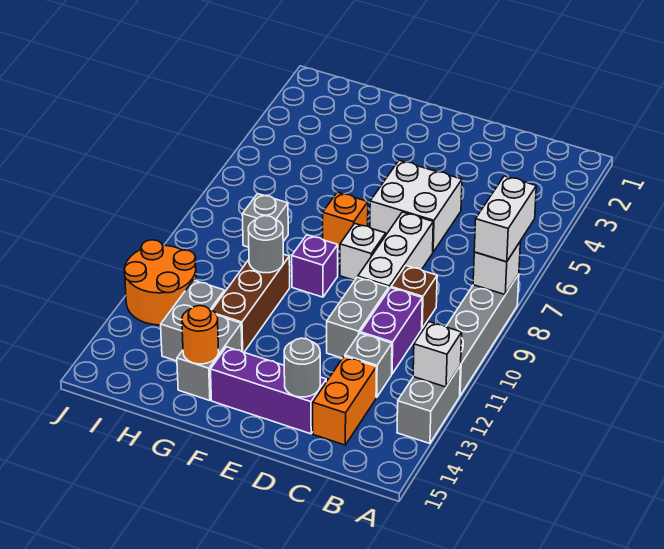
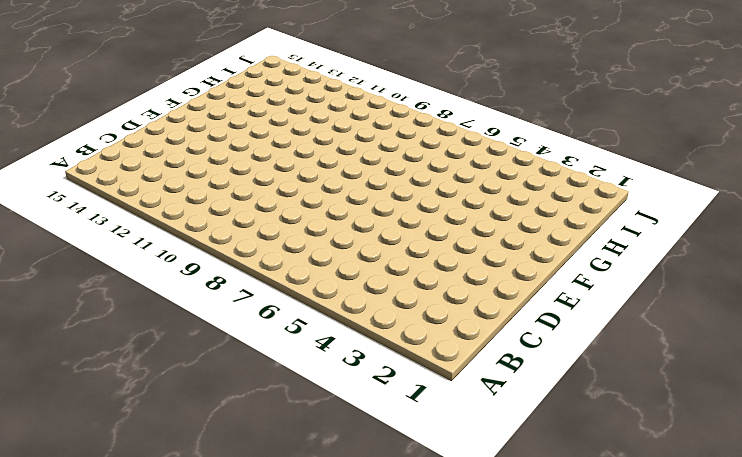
none -> grey 1x4 brick [446,274,519,395]
none -> grey 1x2 brick [397,365,461,444]
none -> brown 1x1 brick [391,266,437,328]

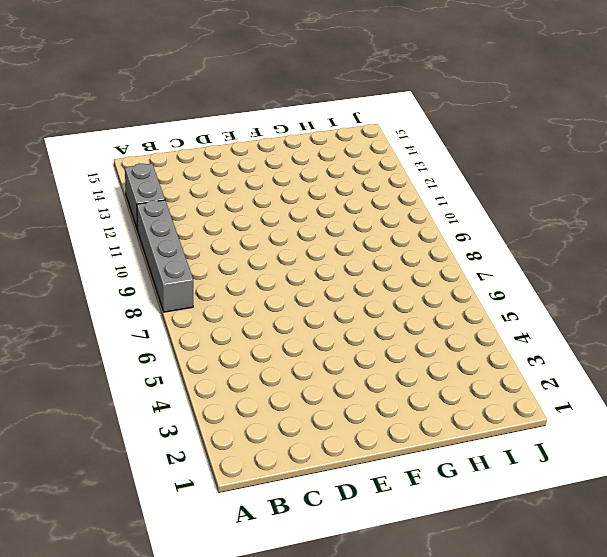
none -> brown 1x1 brick [391,266,437,328]
none -> purple 1x2 brick [360,288,422,374]
none -> grey 1x1 brick [345,333,392,397]

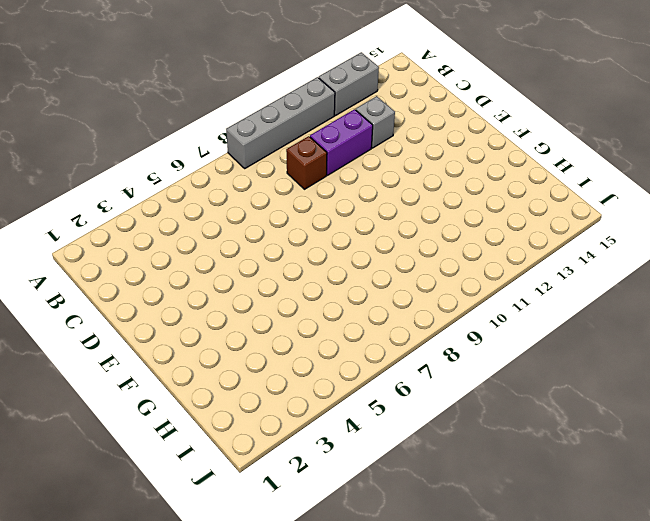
none -> orange 1x2 brick [313,356,376,445]
none -> white 2x2 brick [370,160,462,252]
none -> white 1x3 brick [358,212,433,289]

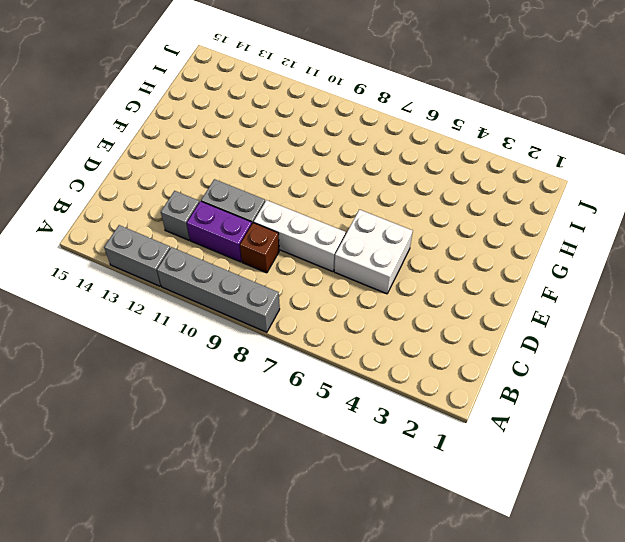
none -> orange 1x2 brick [313,356,376,445]
none -> purple 1x3 brick [211,347,326,434]
none -> white 1x1 brick [340,224,386,280]

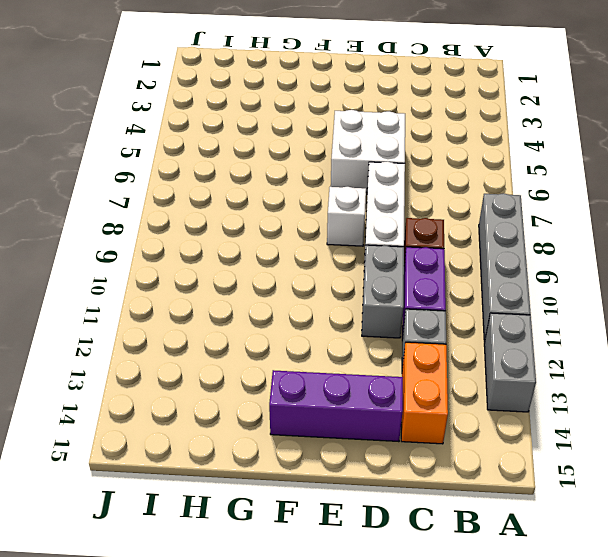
none -> orange 1x1 brick [323,192,368,249]
none -> purple 1x1 brick [292,235,338,297]
none -> brown 1x3 brick [212,254,290,352]

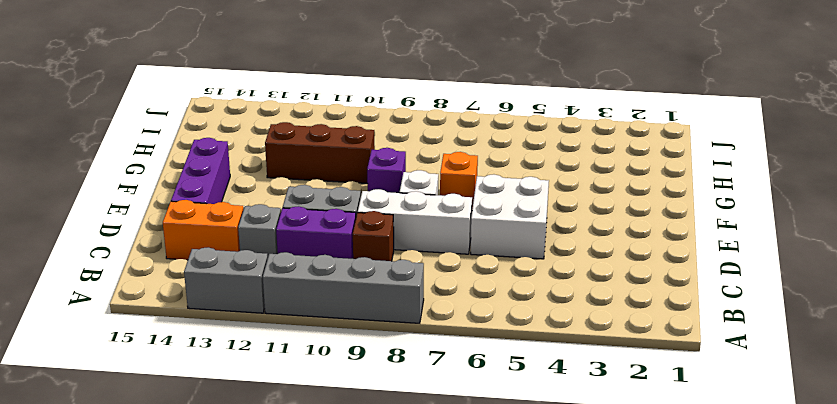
none -> grey 1x2 brick [177,316,242,401]
none -> grey 1x1 brick [242,194,288,247]
none -> grey 1x2 brick [161,280,225,361]

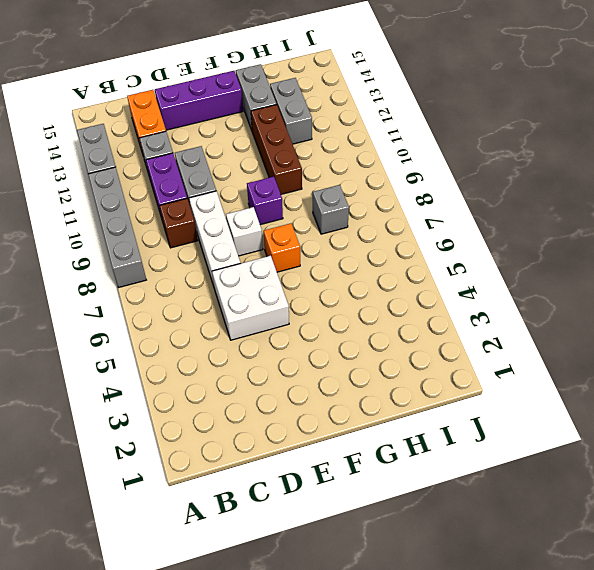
none -> orange 2x2 round brick [124,240,196,325]
none -> white 1x1 brick [473,242,520,294]
none -> white 1x1 brick [413,322,462,387]

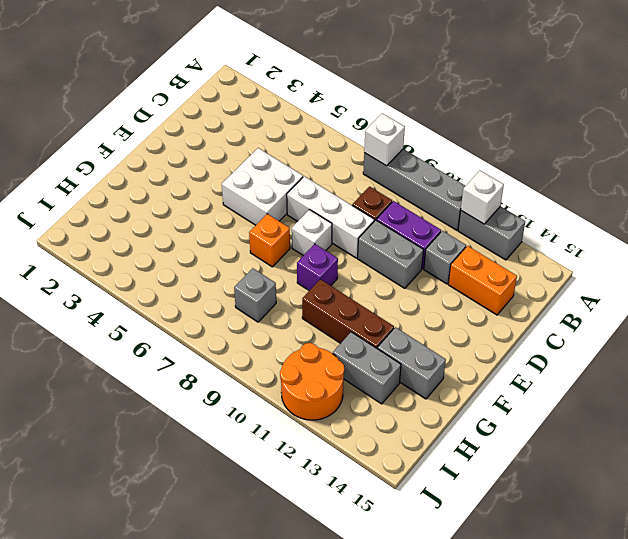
none -> purple 1x3 brick [211,347,326,434]
none -> grey 1x1 round brick [284,338,320,397]
none -> grey 1x1 round brick [248,216,283,273]

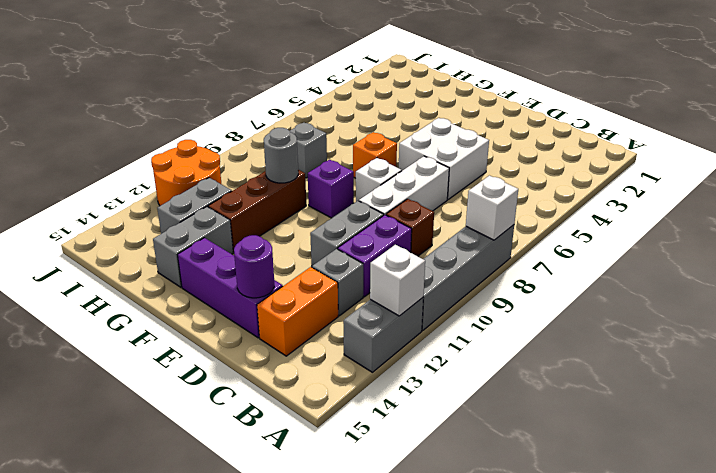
purple 1x1 round brick [234,235,274,298] -> grey 1x1 round brick [284,338,320,397]
none -> orange 1x1 round brick [182,306,219,364]
none -> white 1x2 brick [474,176,536,262]

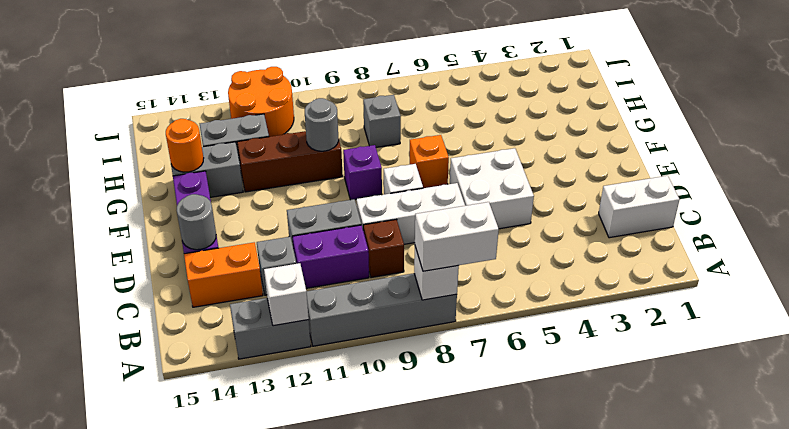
white 1x2 brick [599,176,680,238] -> none

